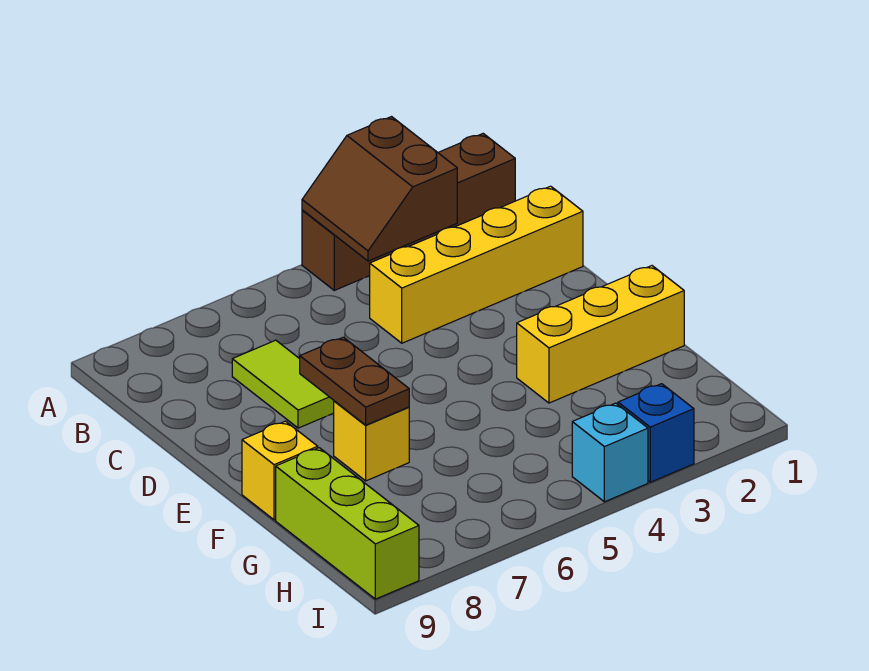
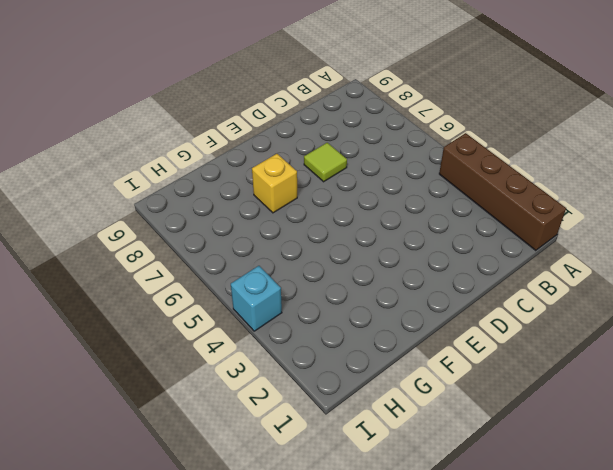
lime 1x1 tile [304,143,347,182] -> lime 1x2 tile [232,340,334,428]
none -> yellow 1x4 brick [370,186,583,343]
none -> yellow 1x3 brick [517,266,684,403]

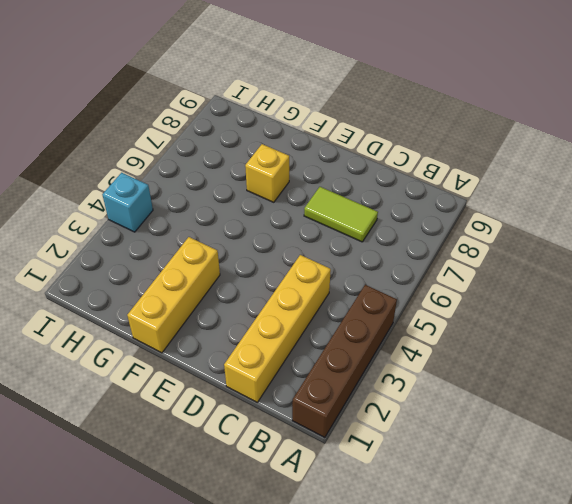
none -> yellow 1x1 brick [242,421,318,520]
none -> lime 1x3 brick [276,448,419,599]

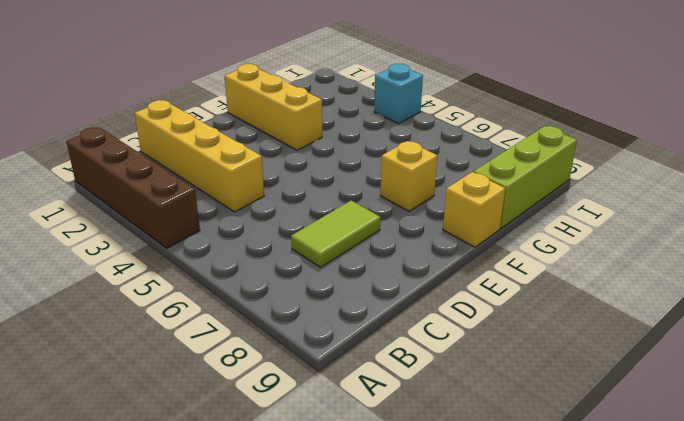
none -> blue 1x1 brick [618,384,694,482]
none -> brown 2x2 slope [302,117,457,261]

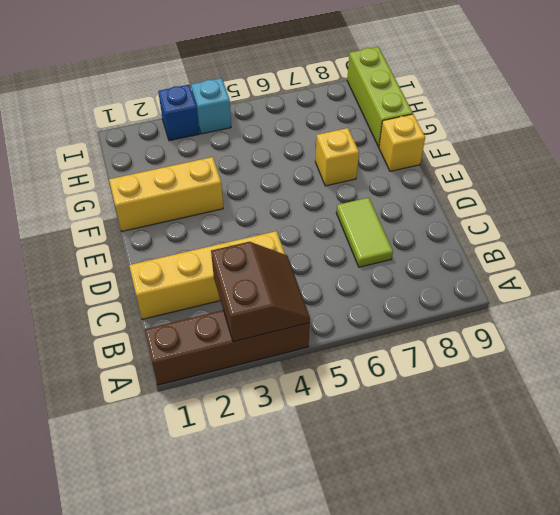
none -> brown 1x2 plate [300,337,409,425]

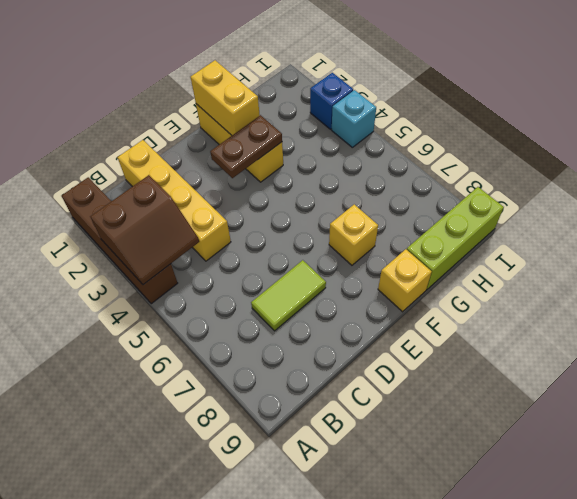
brown 1x2 plate [210,115,282,178] -> brown 1x2 plate moved to [300,337,409,425]
yellow 1x2 brick [191,60,260,135] -> none

